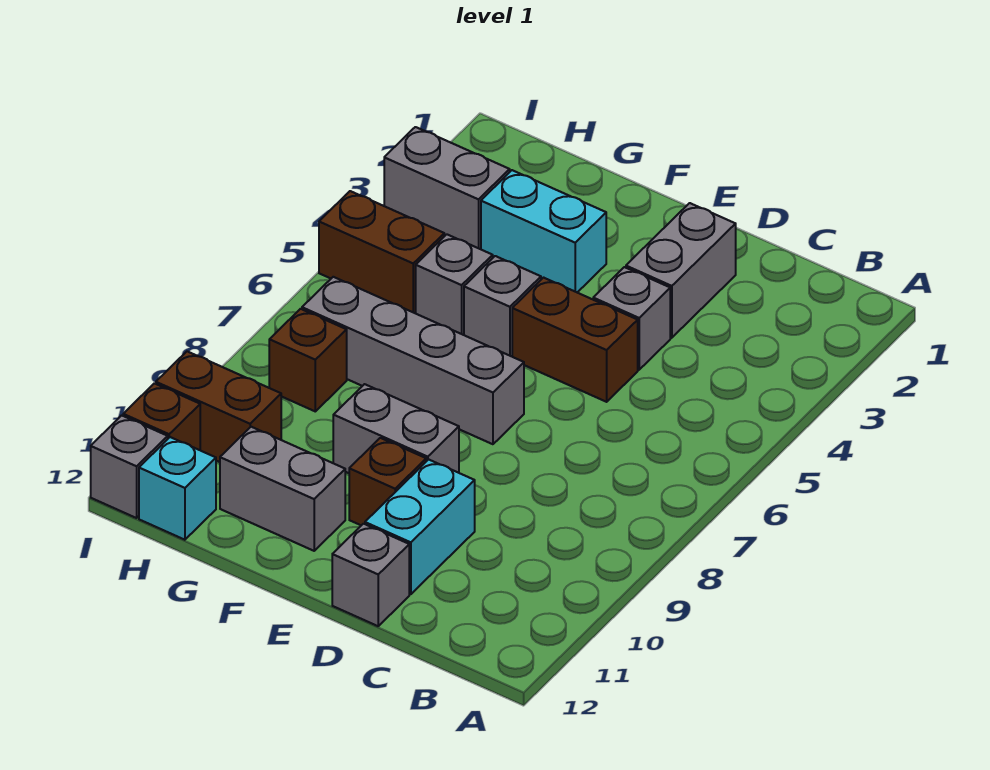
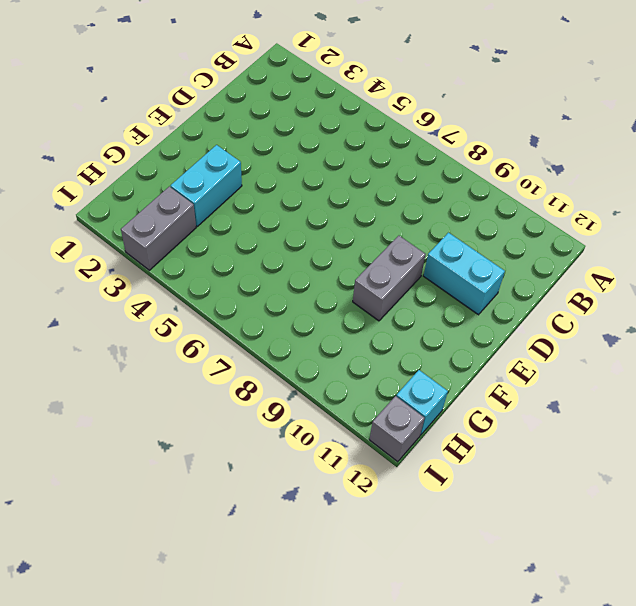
none -> grey 1x2 brick [626,203,736,338]
none -> grey 1x1 brick [593,267,670,370]
none -> brown 1x2 brick [512,278,638,402]

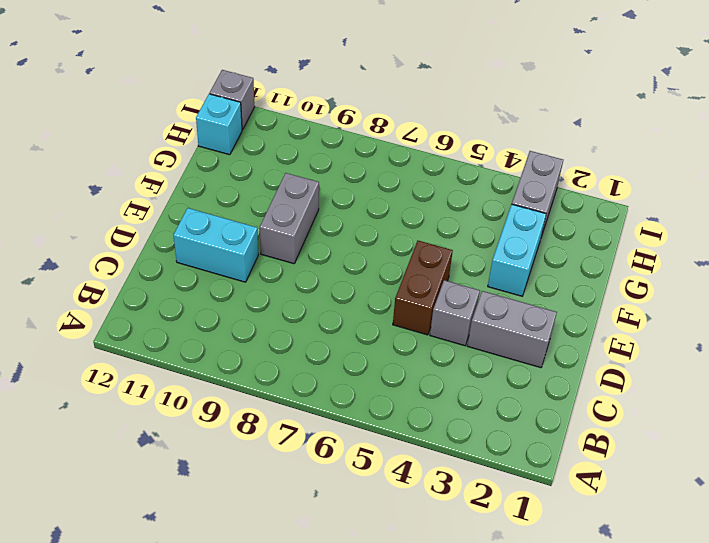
none -> grey 1x1 brick [332,524,409,626]
none -> grey 1x4 brick [302,277,524,444]
none -> brown 1x1 brick [349,438,426,525]

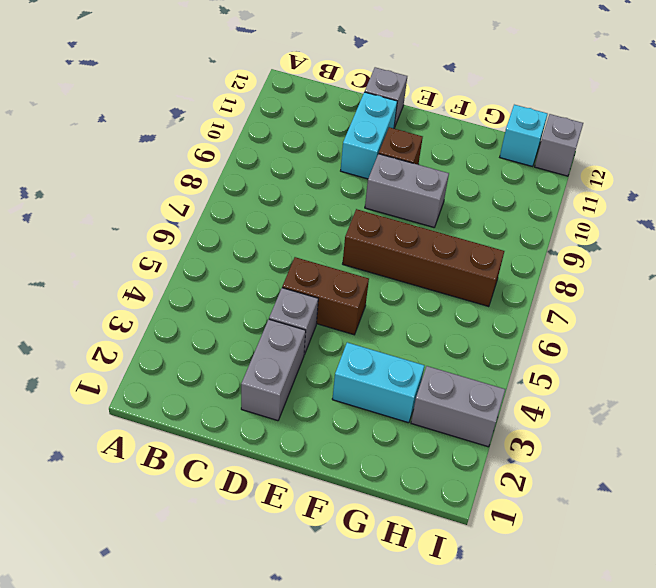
brown 1x4 brick [343,209,504,307] -> grey 1x4 brick [302,277,524,444]
none -> grey 1x1 brick [464,256,541,356]
none -> grey 1x2 brick [220,427,345,551]
none -> grey 1x1 brick [416,234,493,335]

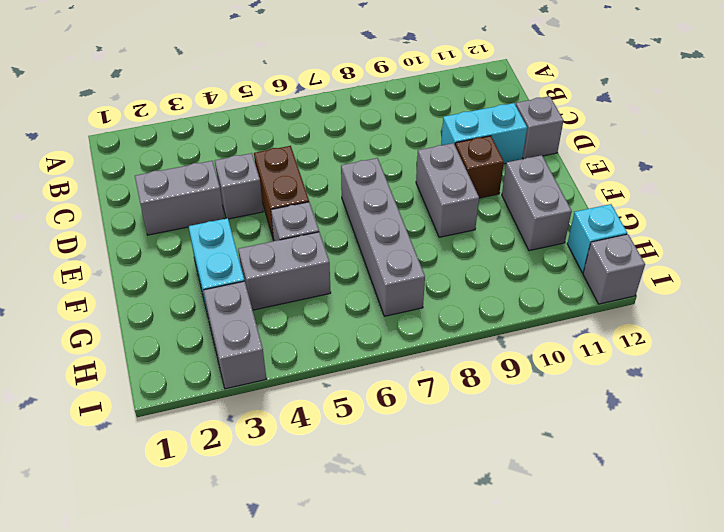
grey 1x2 brick [238,232,331,310] -> grey 1x1 brick [416,234,493,335]
none -> brown 1x2 brick [319,191,444,313]
none -> brown 1x1 brick [269,309,347,411]
none -> brown 1x2 brick [156,351,281,462]

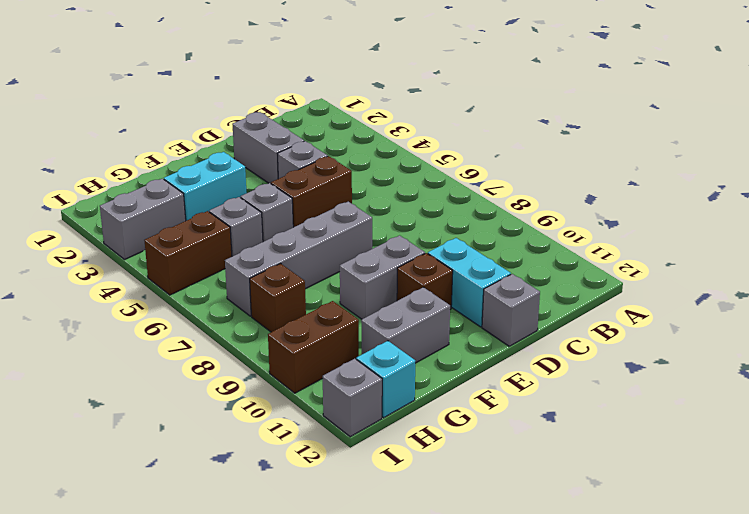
none -> brown 1x1 brick [123,383,200,450]

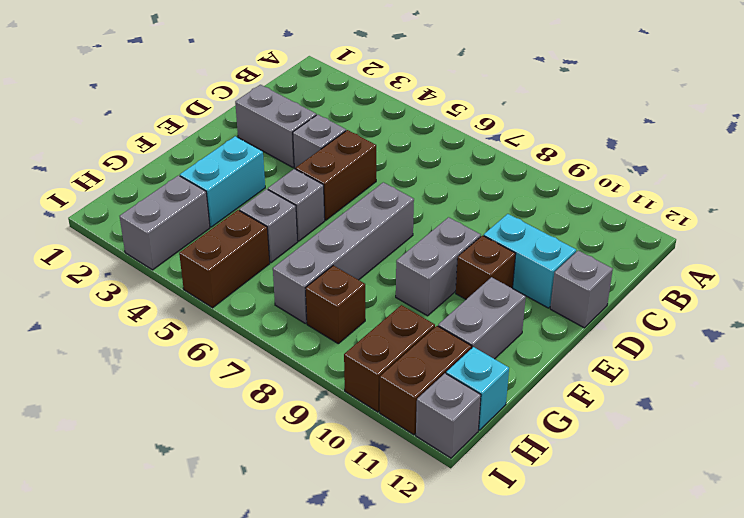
brown 1x2 brick [380,326,472,435] -> brown 1x1 brick [123,383,200,450]

